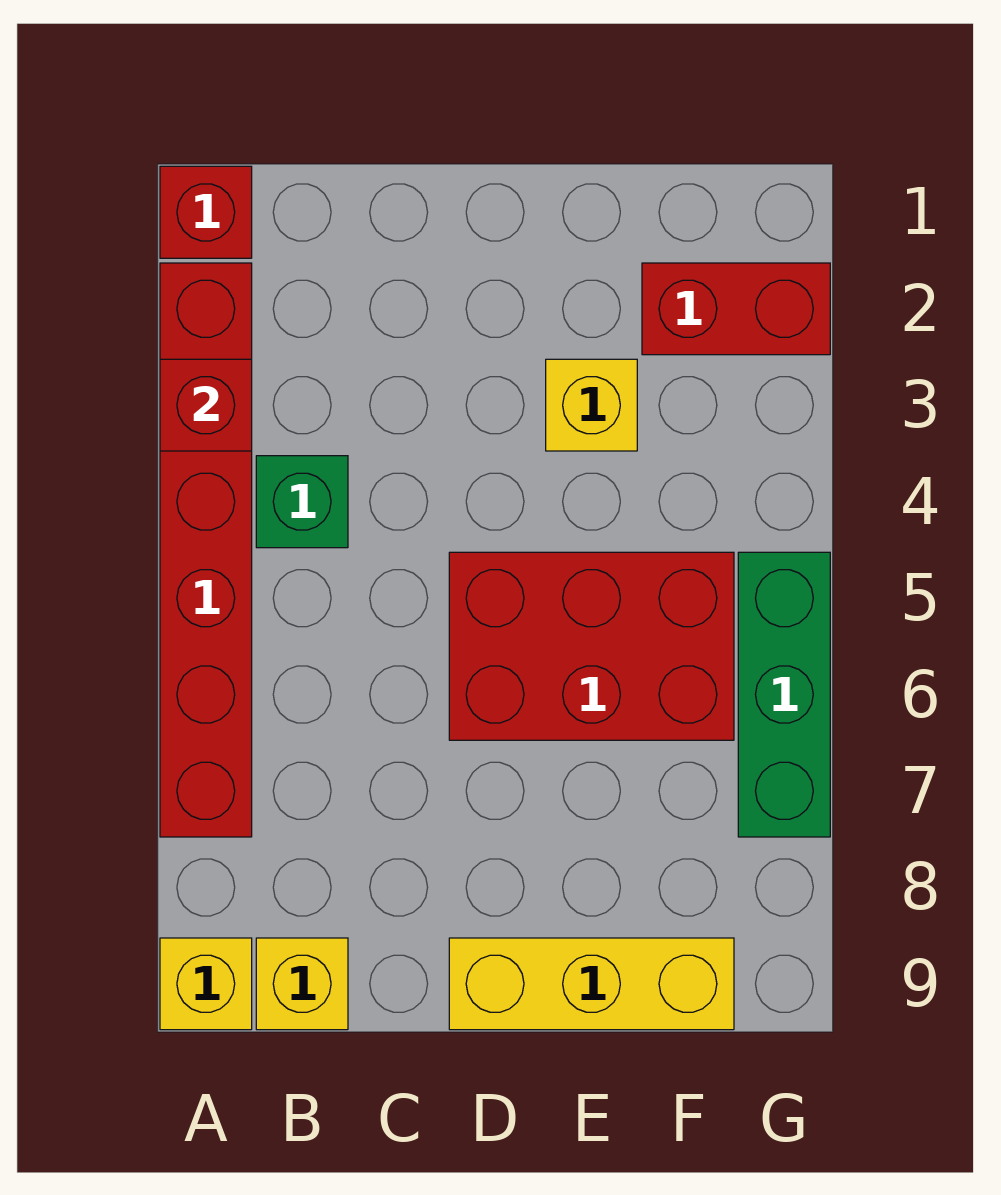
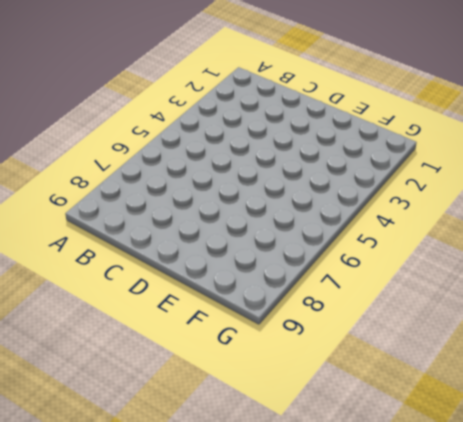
none -> red 1x1 brick [160,166,252,258]
none -> red 1x6 brick [160,263,252,837]

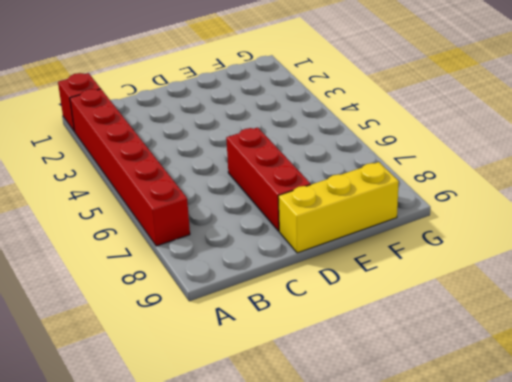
red 1x3 brick [226,128,311,231] -> red 2x3 brick [449,552,734,740]
none -> yellow 1x1 brick [160,938,252,1030]
none -> green 1x1 brick [256,456,348,548]

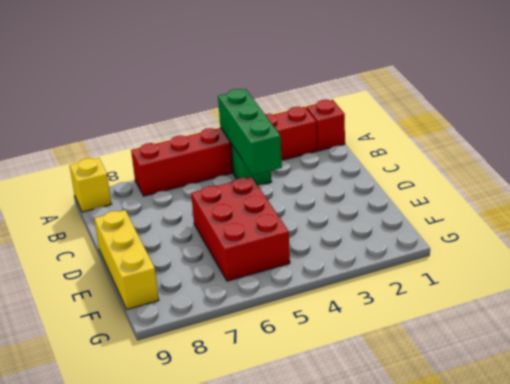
green 1x3 brick [218,89,282,175] -> green 1x3 brick turned to [738,552,830,837]
none -> yellow 1x1 brick [256,938,348,1030]
none -> yellow 1x1 brick [546,359,637,451]

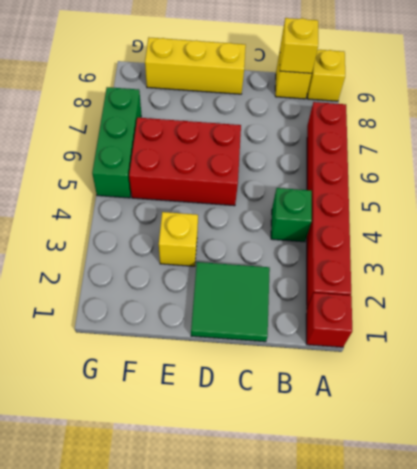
yellow 1x1 brick [280,18,318,74] -> none
green 2x2 tile [191,262,270,342] -> none
none -> red 1x2 brick [642,263,830,355]
none -> red 1x1 brick [160,359,252,451]

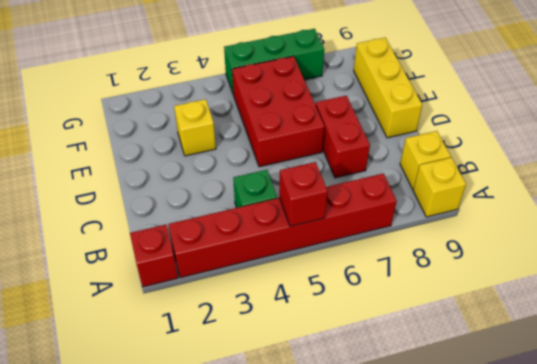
red 1x1 brick [279,162,328,226] -> red 1x1 brick moved to [160,359,252,451]
red 1x2 brick [316,96,370,178] -> red 1x2 brick moved to [642,263,830,355]

